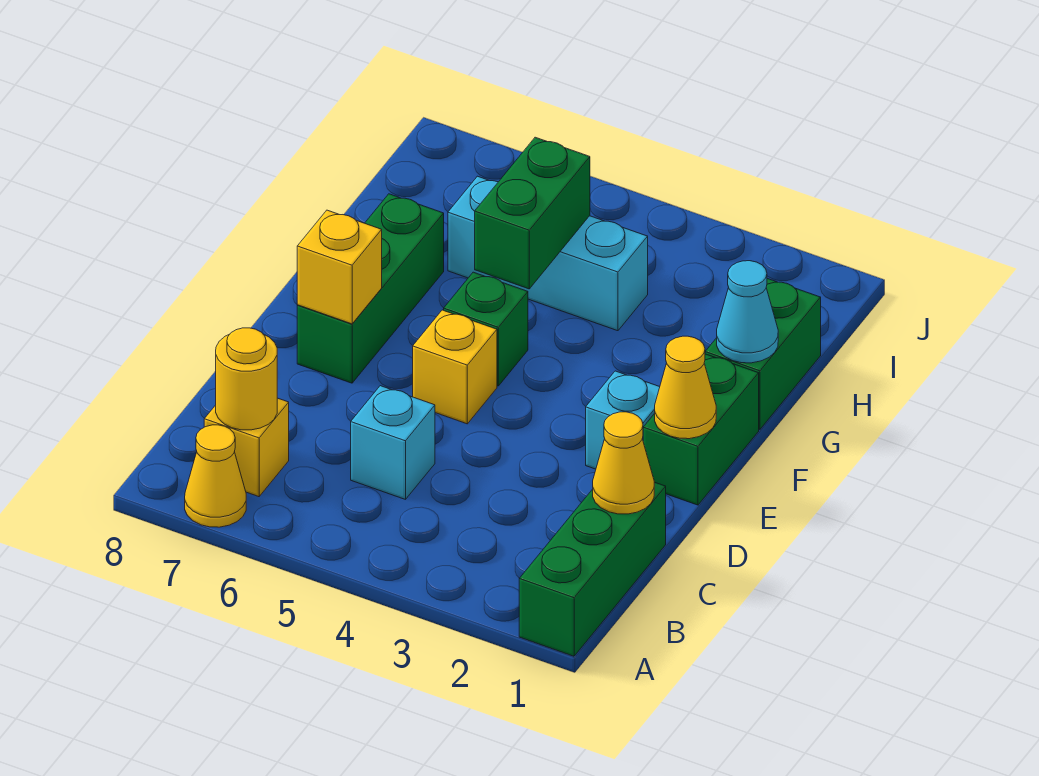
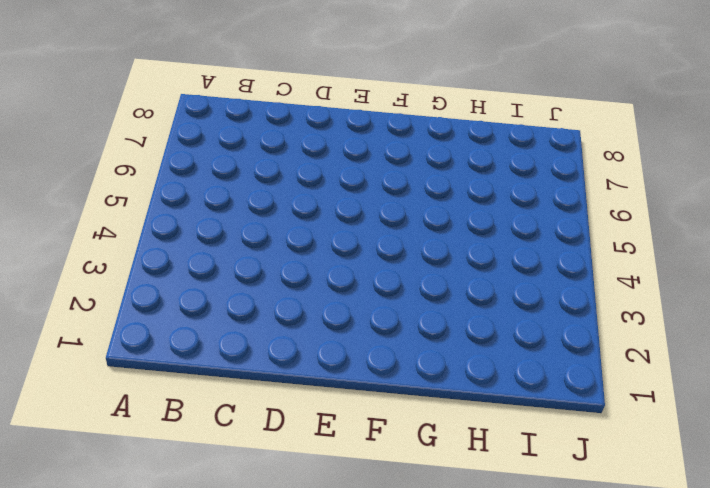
none -> green 1x3 brick [519,482,666,656]
none -> yellow 1x1 cone [185,425,246,527]
none -> yellow 1x1 brick [204,398,289,497]

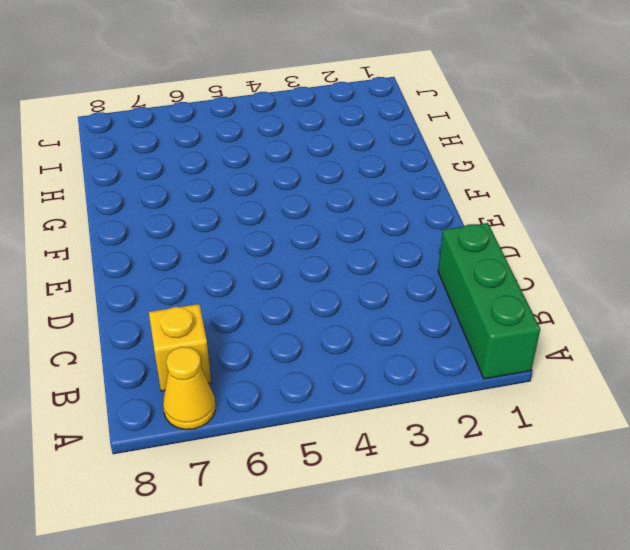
none -> cyan 1x1 brick [351,386,435,499]
none -> green 1x2 brick [643,354,759,505]
none -> cyan 1x1 brick [586,371,660,469]

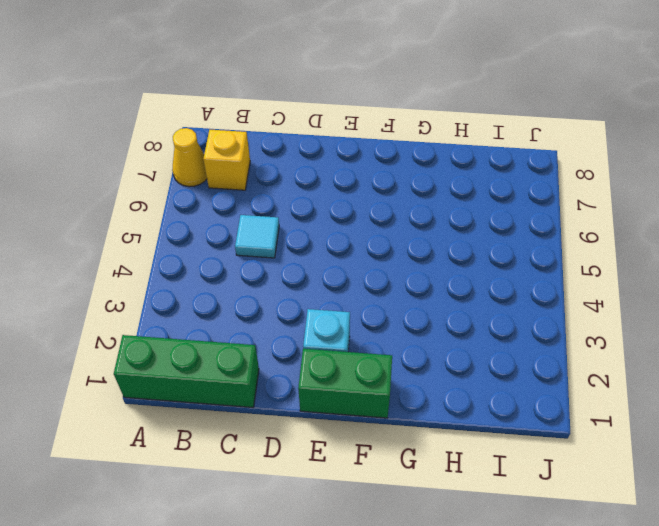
cyan 1x1 tile [235,215,279,258] -> cyan 1x1 brick [351,386,435,499]
none -> yellow 1x1 brick [413,310,497,424]
none -> green 1x3 brick [297,194,444,383]
none -> green 1x1 brick [444,272,528,386]

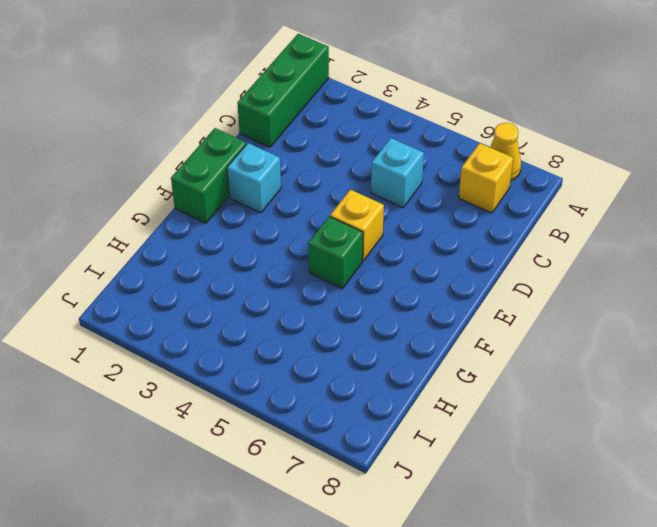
none -> green 1x3 brick [297,194,444,383]
none -> green 1x2 brick [705,278,821,429]
none -> cyan 1x3 brick [448,176,648,331]

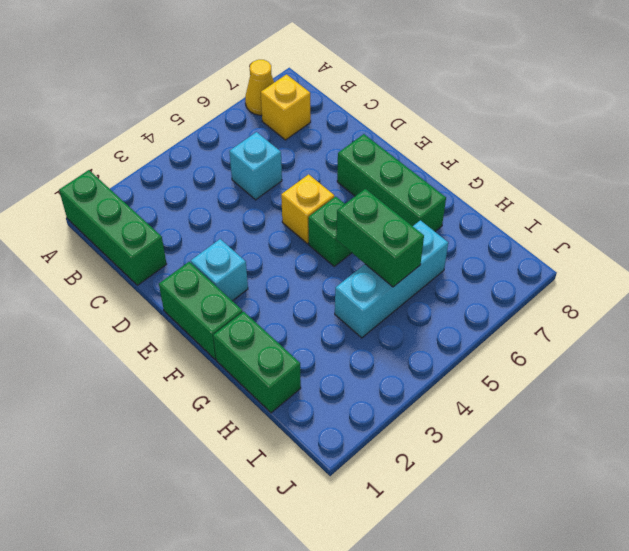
none -> yellow 1x1 round brick [216,328,277,430]
none -> yellow 1x1 cone [593,412,654,514]
none -> yellow 1x1 cone [655,336,716,439]

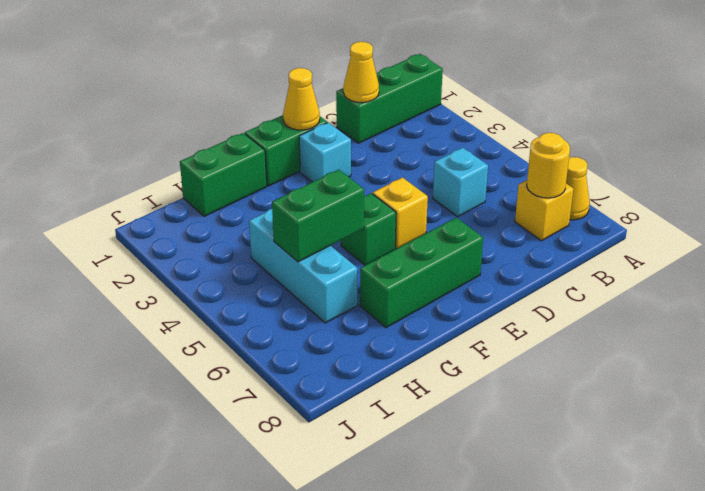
none -> yellow 1x1 brick [297,210,382,324]
none -> cyan 1x1 cone [717,261,778,363]

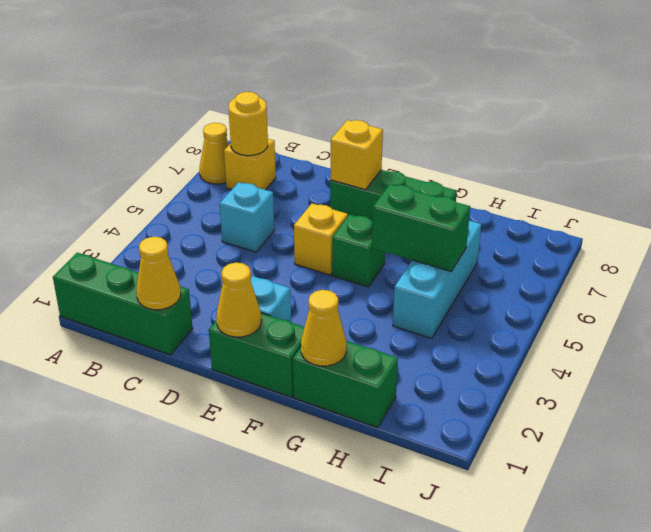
yellow 1x1 cone [301,290,346,366] -> cyan 1x1 cone [717,261,778,363]

